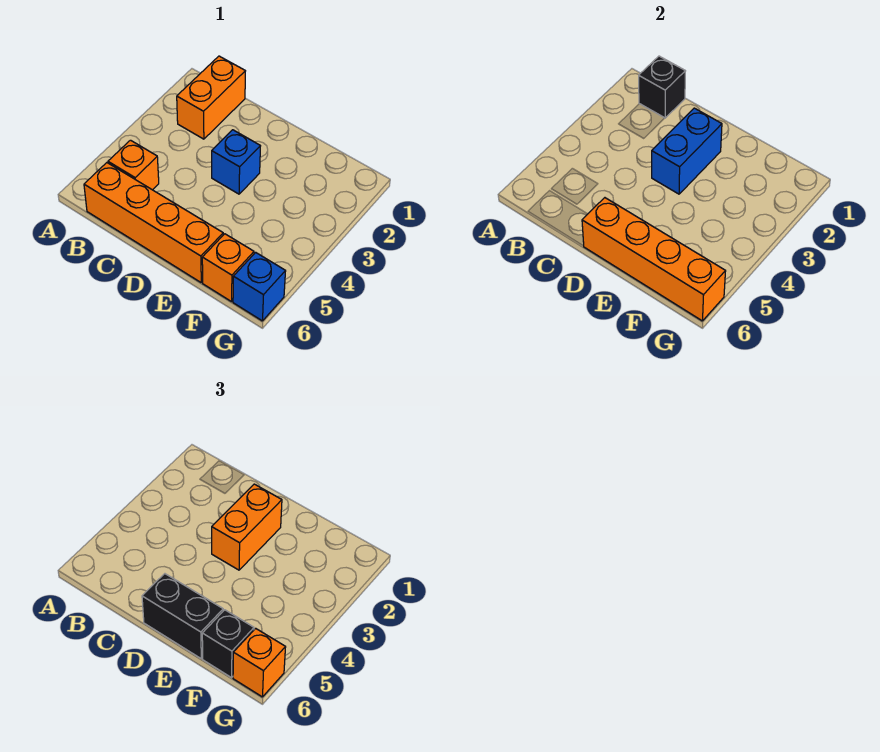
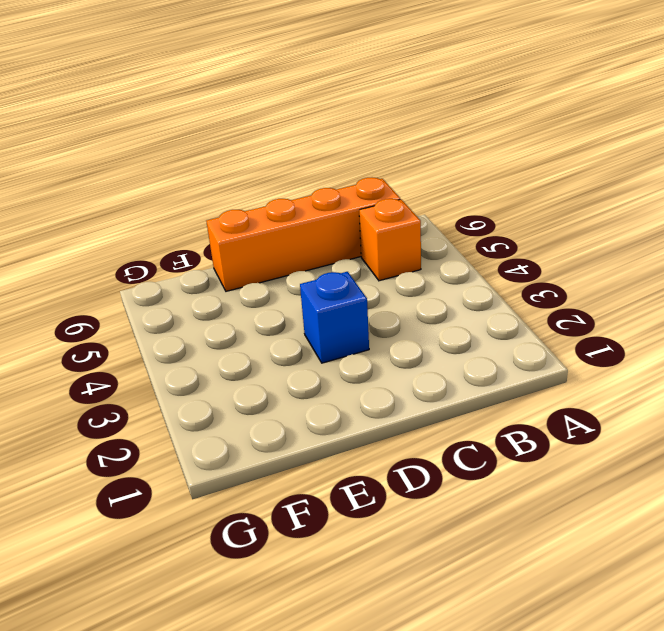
none -> orange 1x2 brick [177,56,245,139]
none -> orange 1x1 brick [202,234,254,302]
none -> blue 1x1 brick [233,252,286,321]

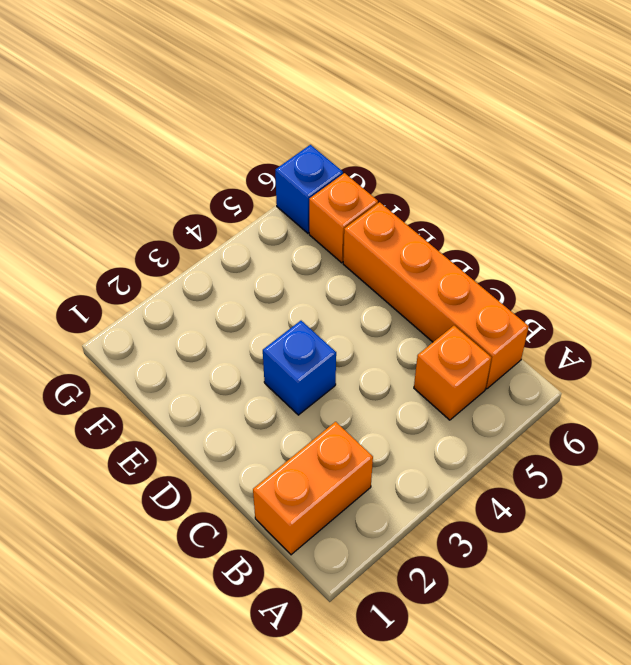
none -> black 1x1 brick [639,56,685,118]
none -> blue 1x2 brick [652,108,722,194]
none -> orange 1x4 brick [582,198,726,321]

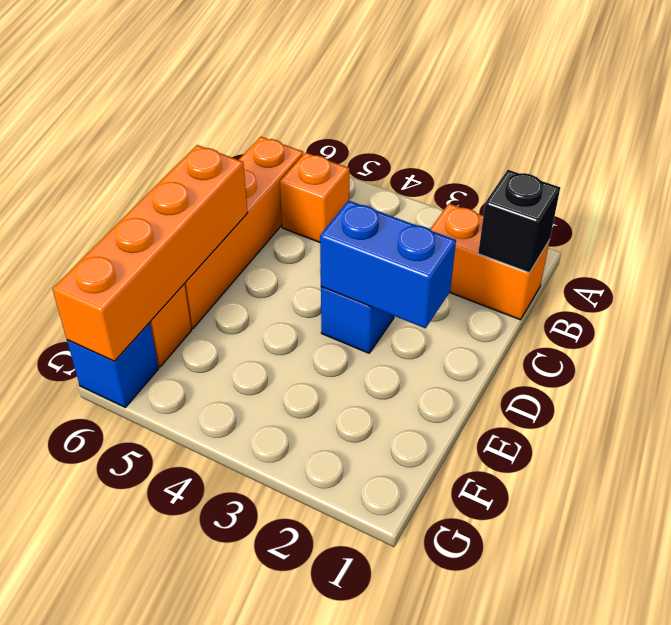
none -> orange 1x2 brick [212,484,282,570]
none -> black 1x2 brick [142,574,223,659]
none -> black 1x1 brick [202,610,254,678]

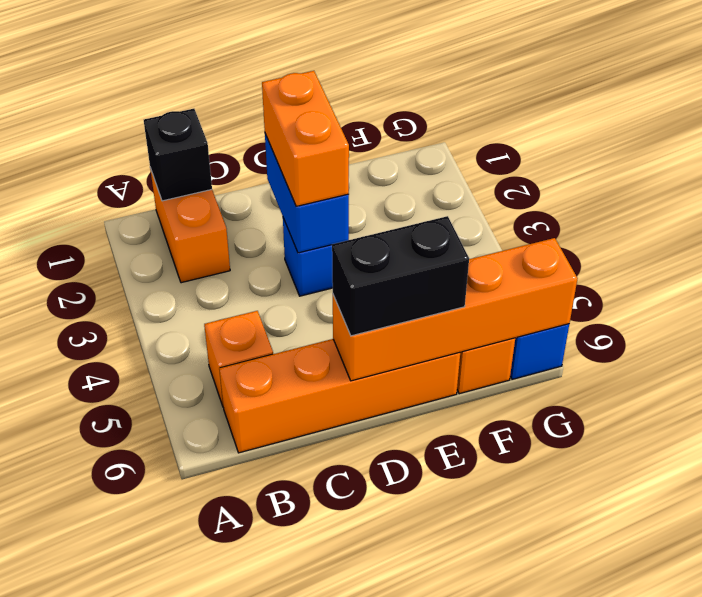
none -> black 1x1 brick [202,610,254,678]
none -> orange 1x1 brick [233,628,286,697]

